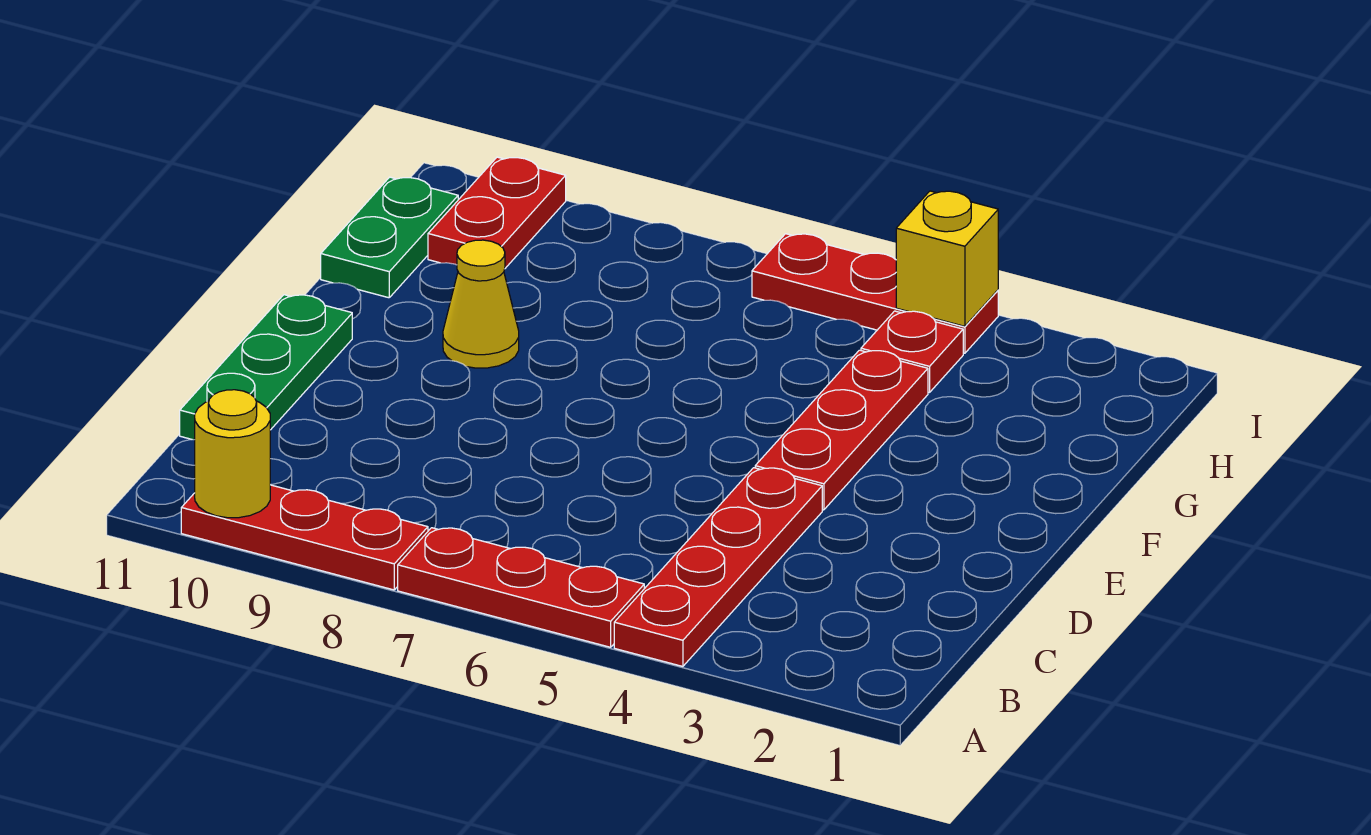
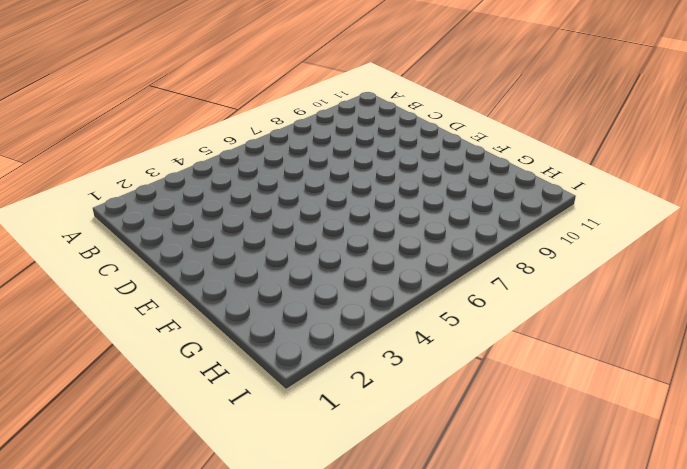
none -> red 1x4 plate [614,468,822,666]
none -> red 1x3 plate [398,528,644,647]
none -> red 1x3 plate [181,485,428,590]

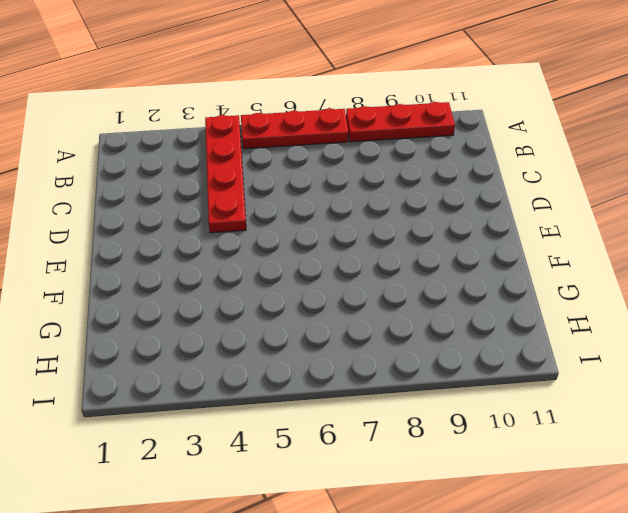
none -> green 1x3 plate [180,295,352,440]
none -> red 1x3 plate [755,350,928,510]
none -> yellow 1x1 cone [443,240,519,368]

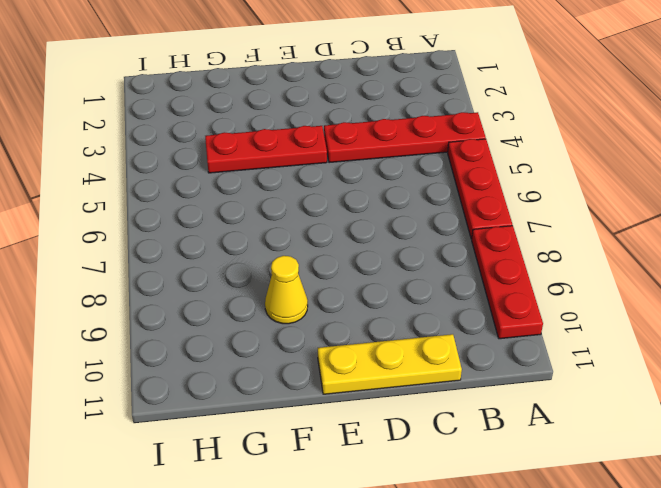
yellow 1x3 plate [318,334,462,394] -> green 1x3 plate [180,295,352,440]
none -> green 1x2 plate [321,177,458,298]
none -> red 1x1 plate [861,311,963,392]
none -> red 1x2 plate [428,157,566,268]

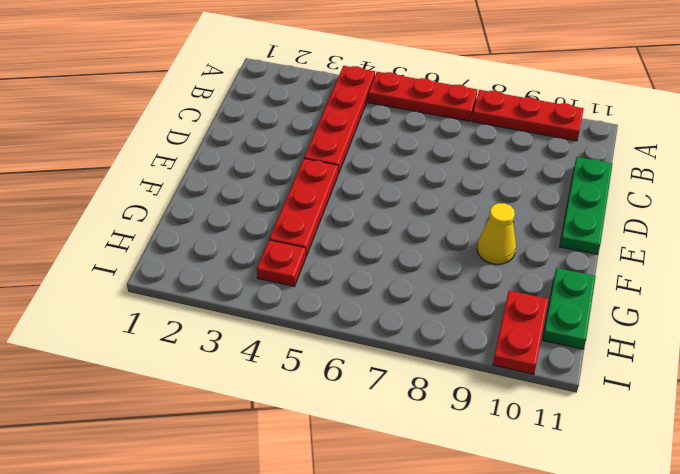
none -> red 1x3 plate [752,234,998,353]
none -> yellow 1x1 round brick [195,390,270,518]
none -> yellow 1x1 brick [896,191,998,326]

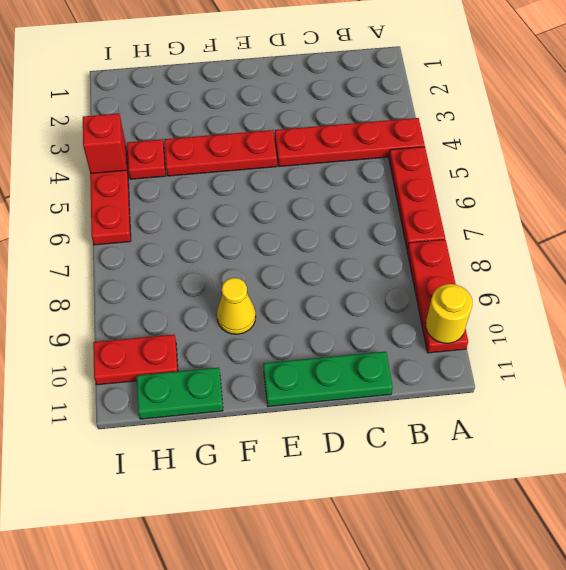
red 1x1 brick [83,114,126,174] -> yellow 1x1 brick [896,191,998,326]

